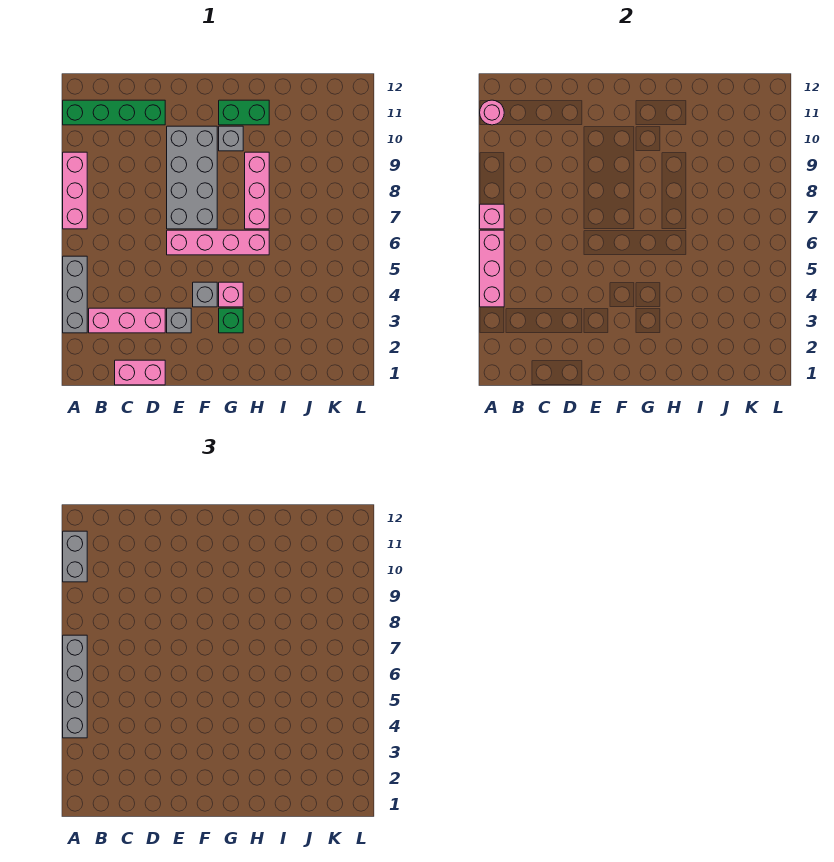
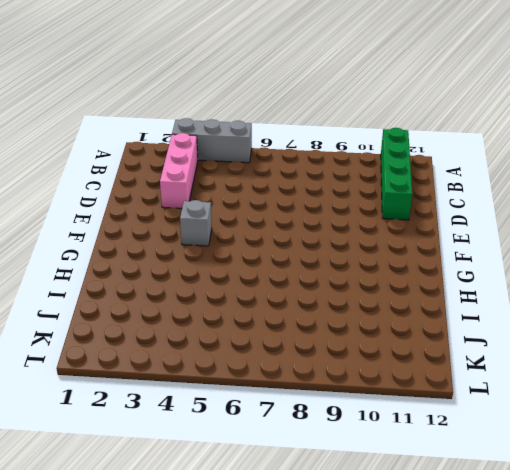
none -> pink 1x3 brick [63,152,87,229]
none -> pink 1x2 brick [115,360,165,385]
none -> grey 1x1 brick [167,308,191,333]

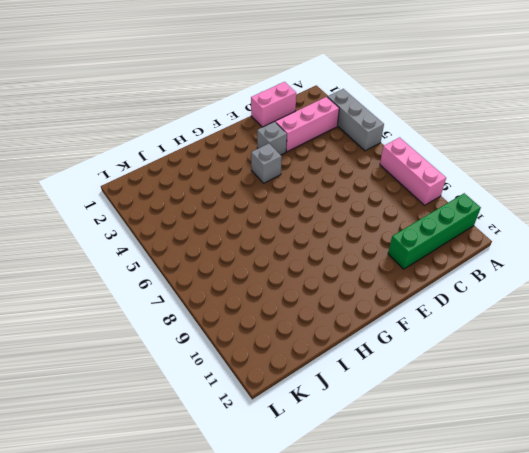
none -> pink 1x4 brick [167,230,269,255]
none -> grey 2x4 brick [167,126,217,229]
none -> green 1x1 brick [219,308,243,333]

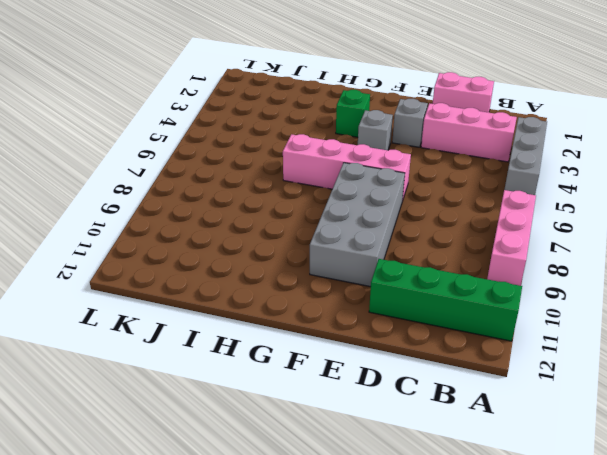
none -> pink 1x1 brick [219,282,243,307]
none -> grey 1x1 brick [219,126,243,151]
none -> green 1x2 brick [219,100,269,125]

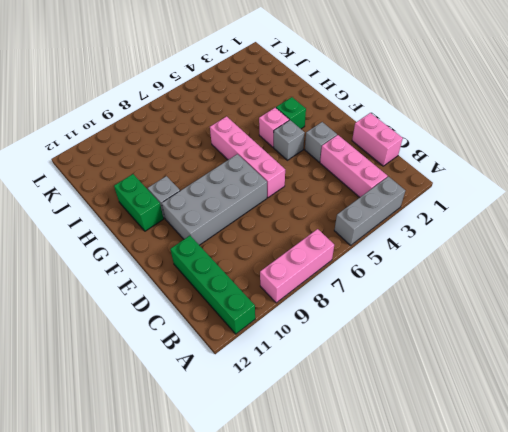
none -> pink 1x3 brick [245,152,269,229]
none -> pink 1x3 brick [480,230,504,307]
none -> pink 1x1 brick [480,204,504,229]

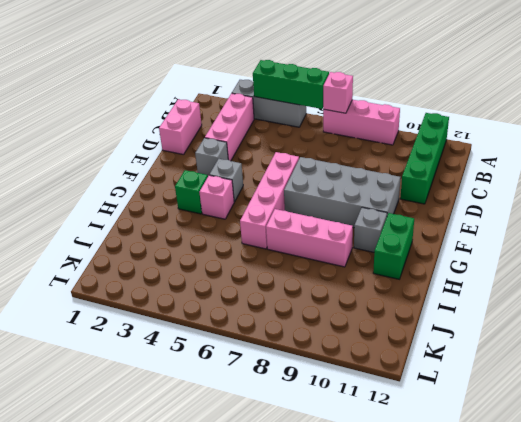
green 1x3 brick [253,60,329,109] -> pink 1x3 brick [480,230,504,307]
none -> pink 1x1 round brick [480,100,504,125]
none -> grey 1x4 brick [63,635,87,738]
none -> grey 1x2 brick [63,531,87,582]

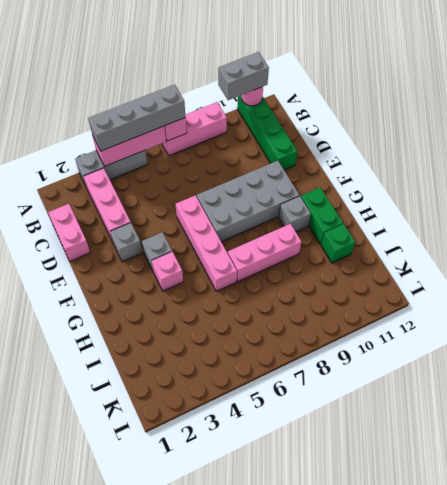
green 1x1 brick [321,224,355,263] -> green 1x1 brick moved to [219,308,243,333]

